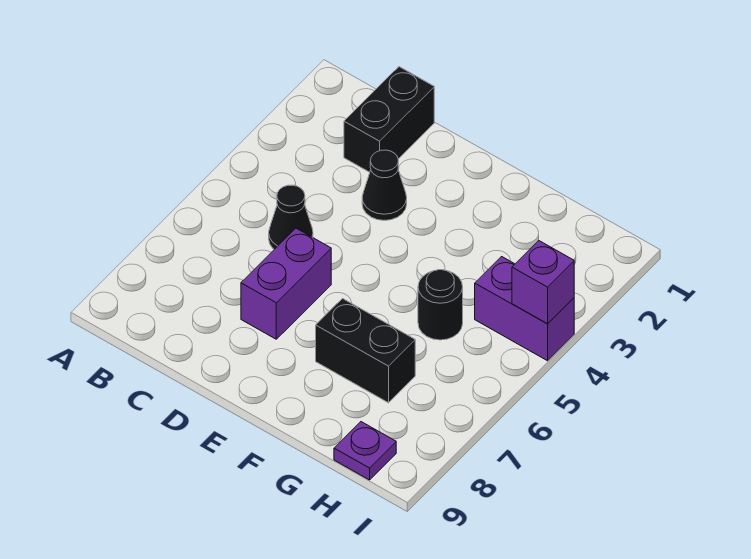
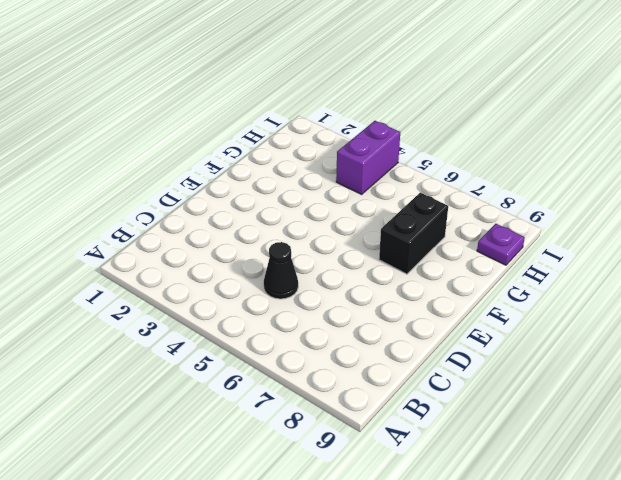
none -> black 1x2 brick [344,67,434,172]
none -> black 1x1 cone [362,150,407,220]

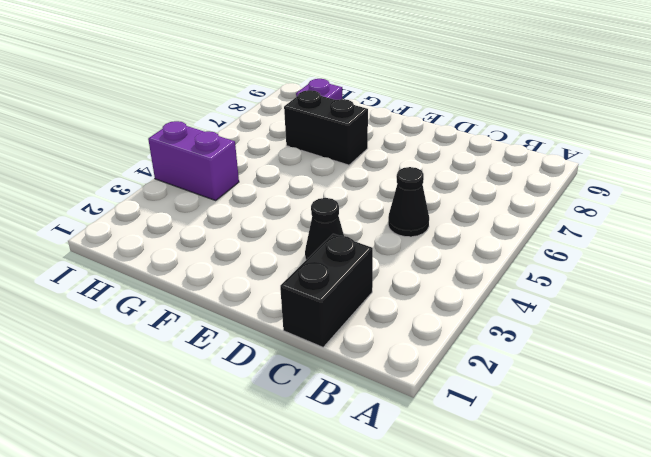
none -> purple 1x2 brick [241,228,331,339]
none -> black 1x1 round brick [418,270,463,340]

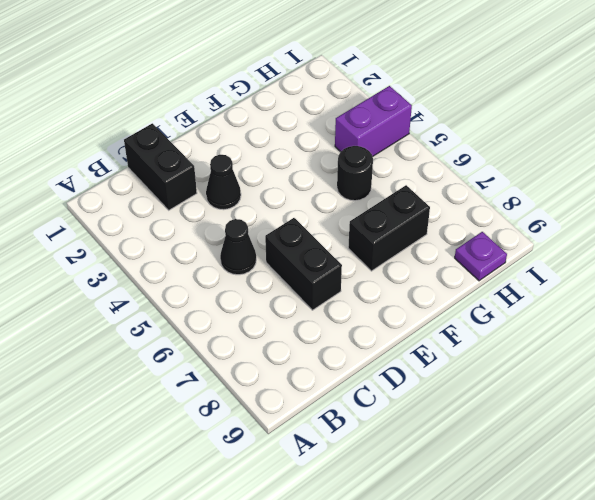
black 1x2 brick [265,218,342,310] -> purple 1x2 brick [241,228,331,339]
none -> purple 1x1 brick [512,241,574,324]

